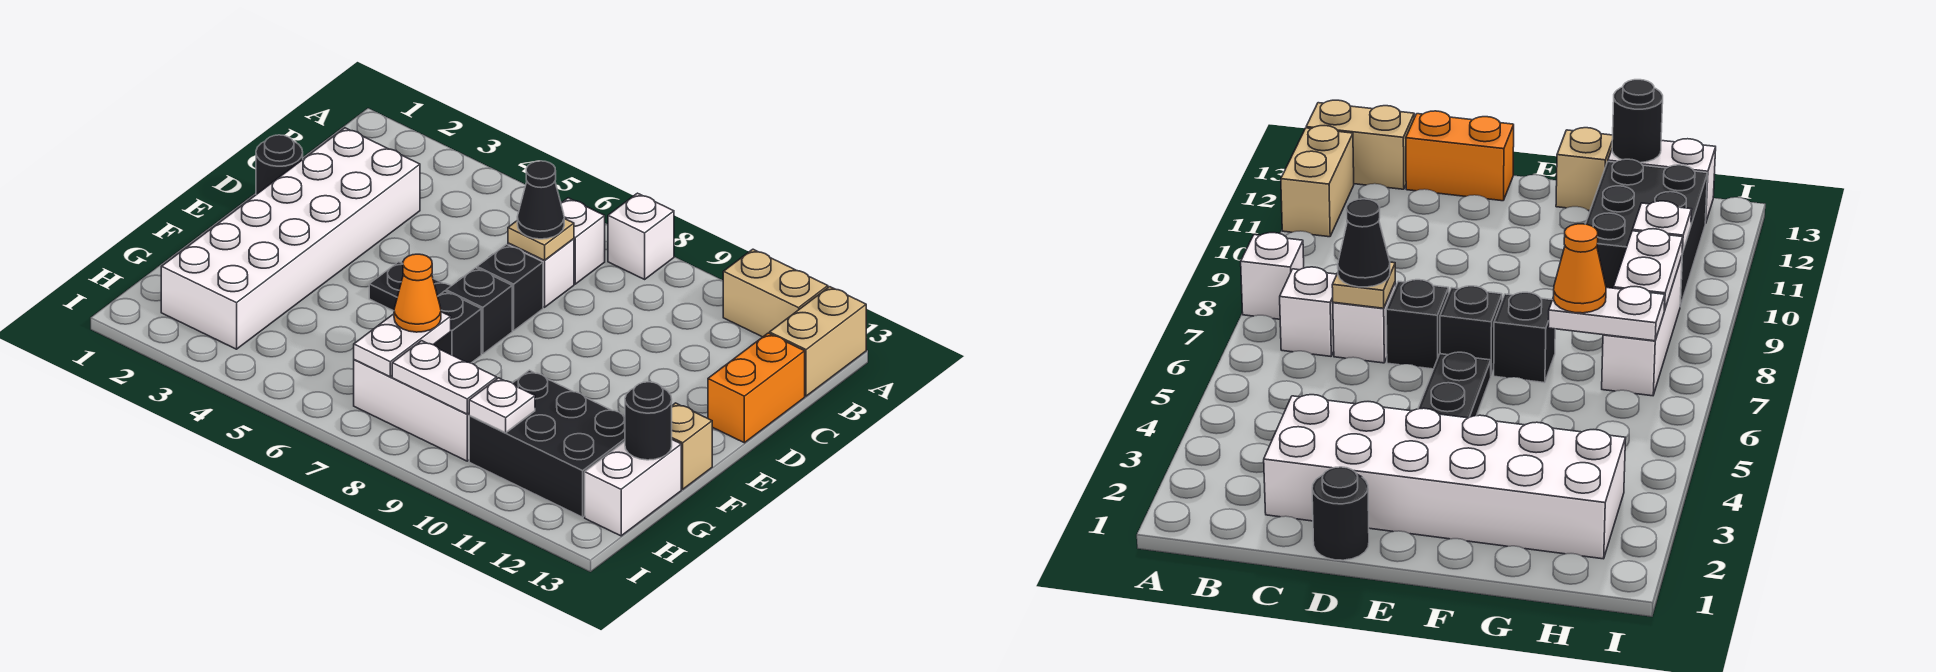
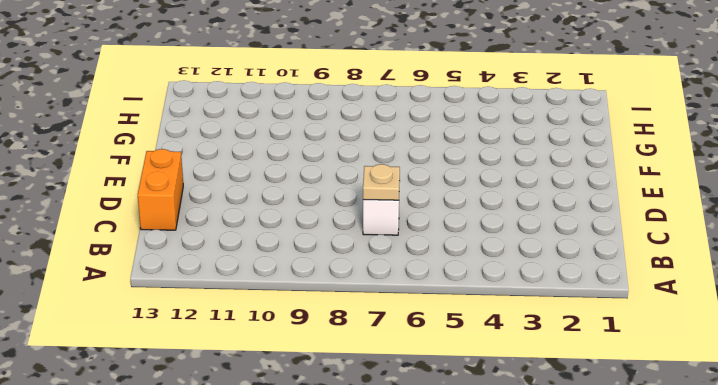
none -> white 1x1 brick [608,193,674,279]
none -> tan 1x2 brick [723,249,828,337]
none -> tan 1x2 brick [770,287,866,396]

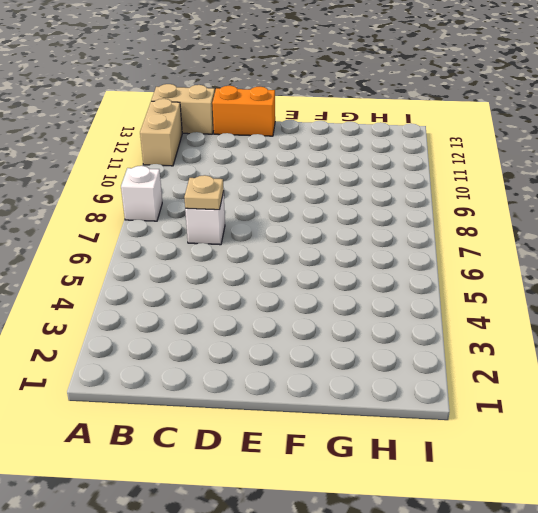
none -> white 1x1 brick [561,198,605,284]
none -> white 2x6 brick [161,128,420,349]
none -> black 1x1 round brick [256,135,303,195]

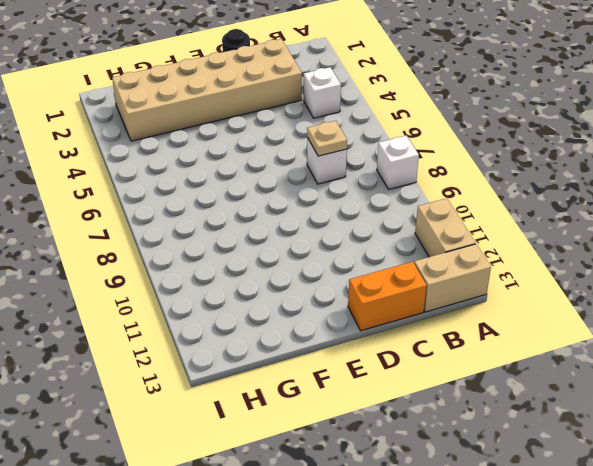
white 1x1 brick [304,67,341,118] -> white 1x1 brick moved to [561,198,605,284]
tan 2x6 brick [112,39,302,141] -> white 2x6 brick [161,128,420,349]
none -> black 1x1 brick [477,245,543,331]
none -> black 1x2 plate [369,262,451,311]
none -> black 1x1 brick [446,268,512,354]

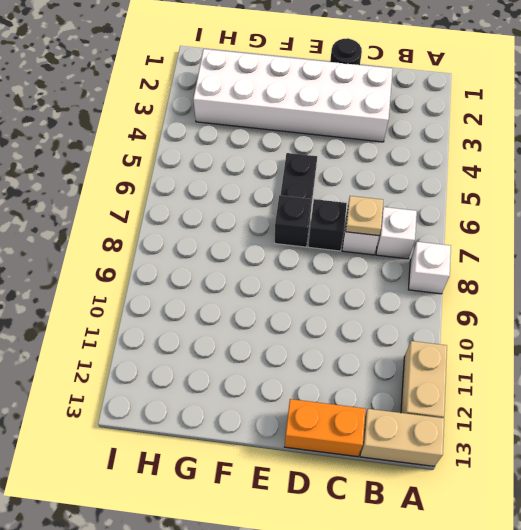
none -> black 1x1 brick [433,291,481,363]
none -> tan 1x1 brick [672,403,712,489]
none -> black 2x3 brick [469,370,625,517]

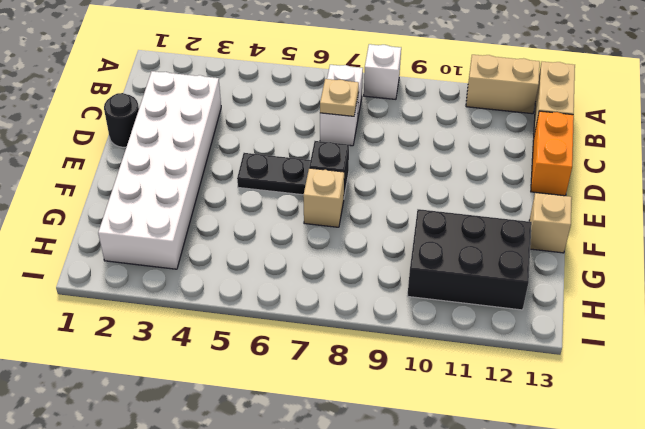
tan 1x1 brick [303,168,344,227] -> black 1x1 brick [433,291,481,363]
none -> black 1x1 brick [477,245,543,331]
none -> white 1x2 brick [585,440,681,536]
none -> white 1x3 brick [354,360,469,461]

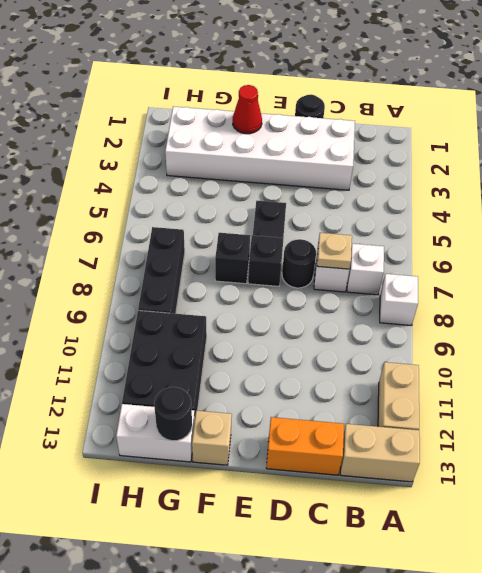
black 1x1 round brick [282,239,316,288] -> black 1x1 brick [477,245,543,331]
red 1x1 cone [233,85,262,134] -> none
black 1x3 brick [138,227,185,314] -> white 1x3 brick [354,360,469,461]
none -> white 1x2 plate [354,312,451,377]
none -> white 1x2 plate [392,341,497,414]
none -> white 1x1 plate [469,378,535,433]

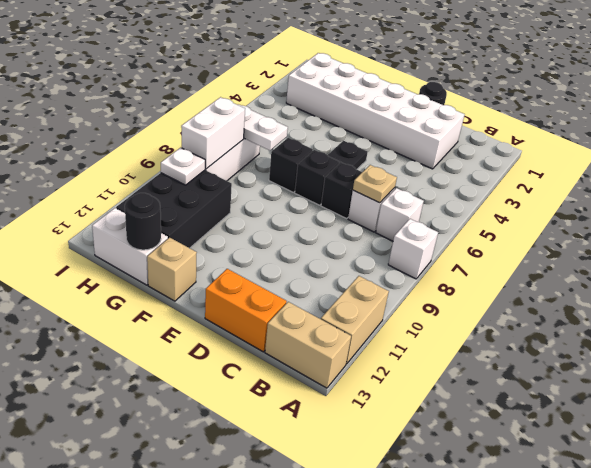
white 1x2 brick [181,97,245,169] -> white 1x2 plate [392,341,497,414]
none -> black 1x1 cone [517,161,564,239]
none -> orange 1x1 cone [394,254,441,332]

